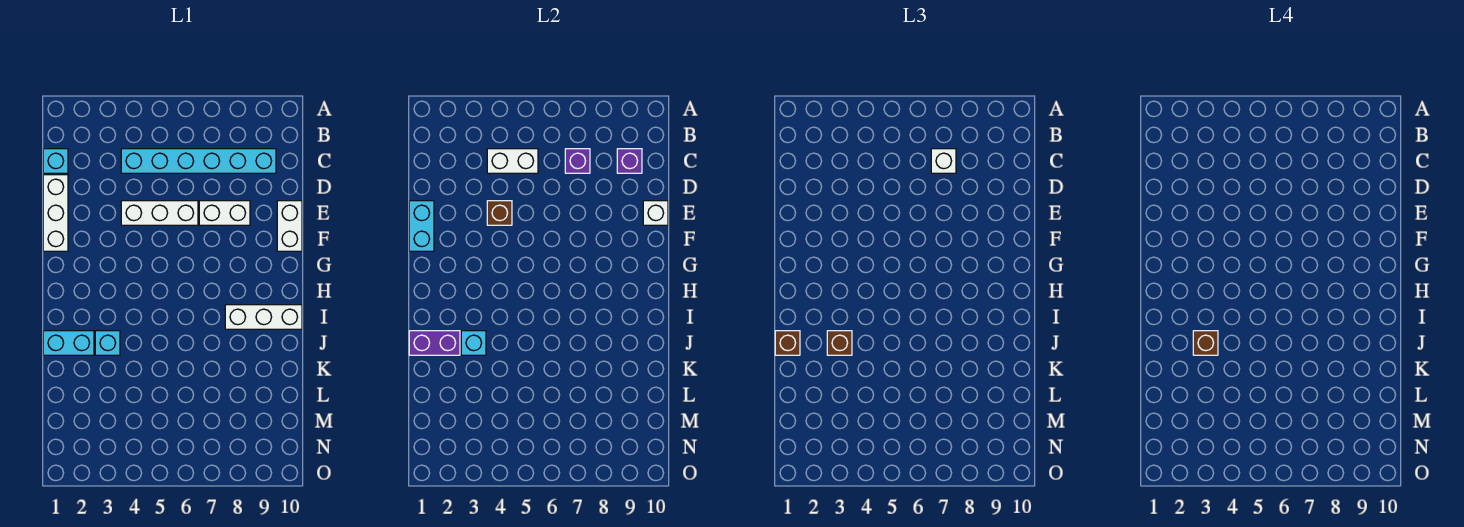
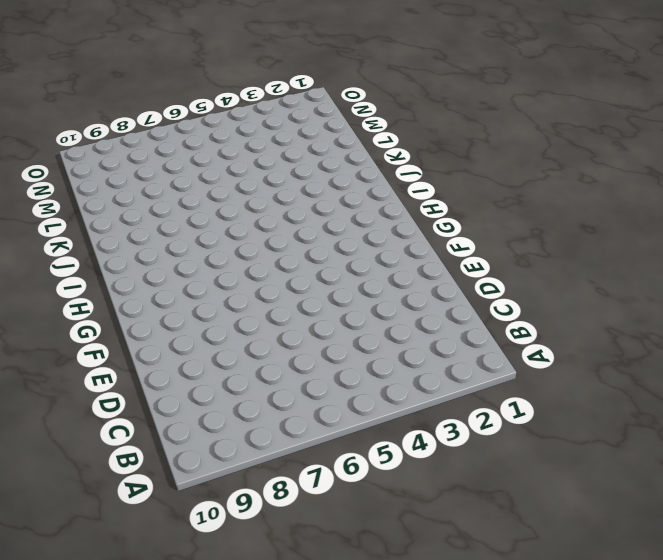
none -> cyan 1x1 brick [43,149,68,173]
none -> cyan 1x6 brick [121,149,276,173]
none -> white 1x3 brick [43,175,68,251]

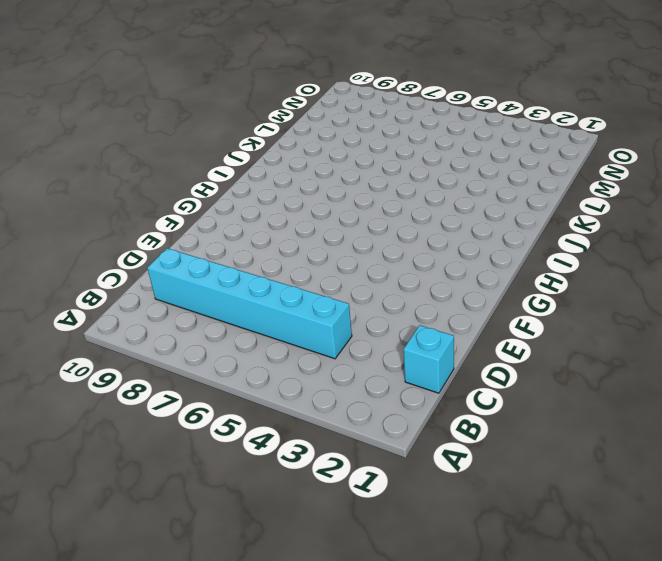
none -> white 1x3 brick [43,175,68,251]
none -> white 1x3 brick [121,201,198,225]
none -> white 1x2 brick [199,201,250,225]

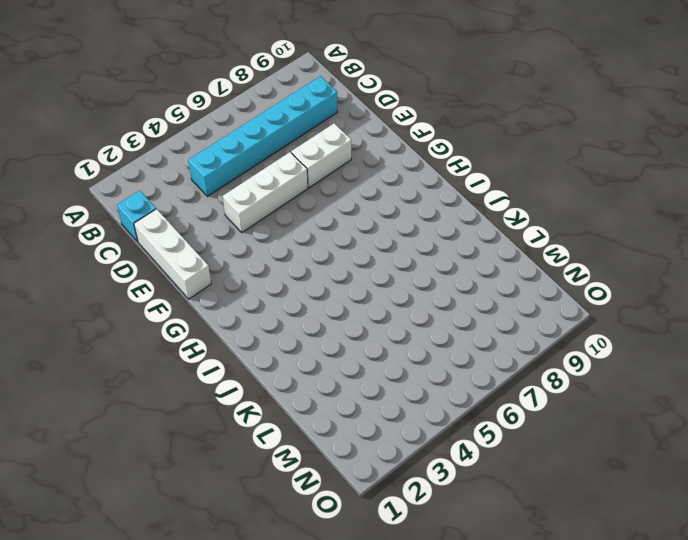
none -> white 1x2 brick [277,201,302,251]
none -> white 1x3 brick [225,305,302,329]
none -> cyan 1x2 brick [43,331,94,355]

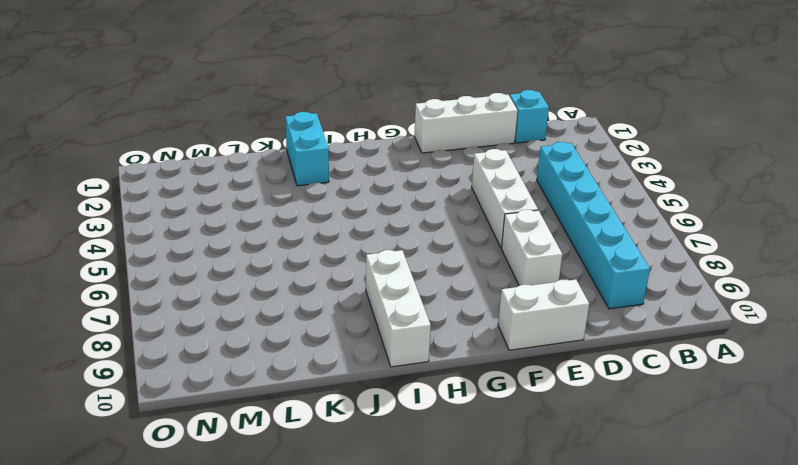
none -> cyan 1x1 brick [95,331,120,355]
none -> white 1x2 brick [487,149,538,173]
none -> purple 1x1 brick [565,149,590,173]

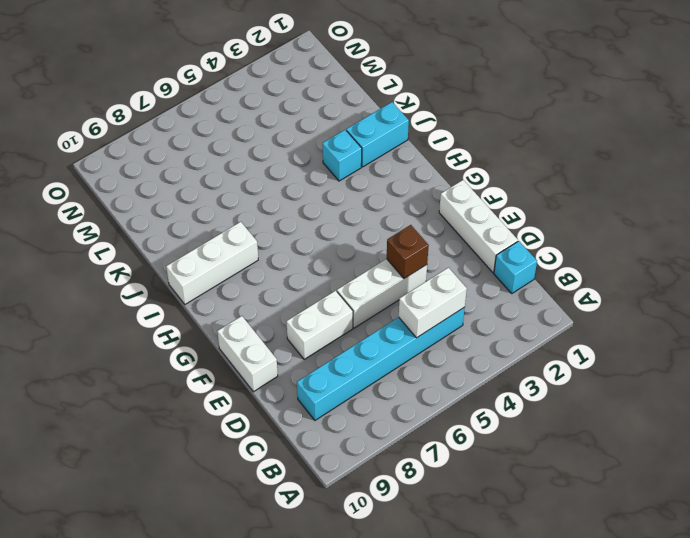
none -> purple 1x1 brick [565,149,590,173]
none -> purple 1x1 brick [617,149,642,173]
none -> cyan 1x2 brick [409,201,434,251]

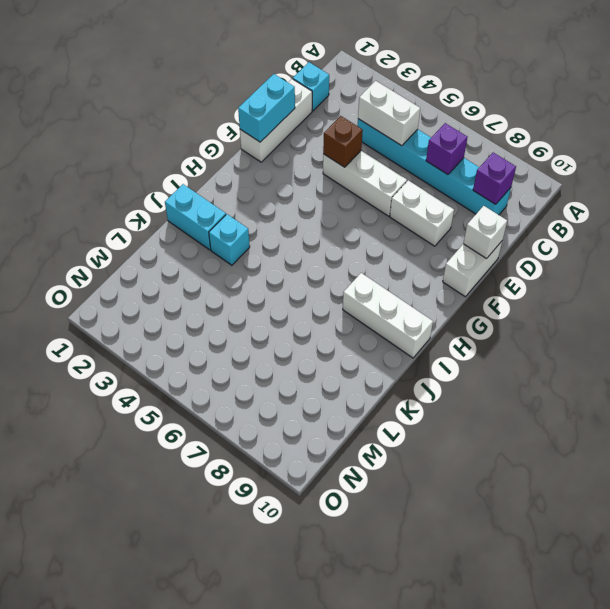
none -> purple 1x2 brick [409,331,460,355]
none -> cyan 1x1 brick [461,331,486,355]
none -> white 1x1 brick [931,149,956,173]

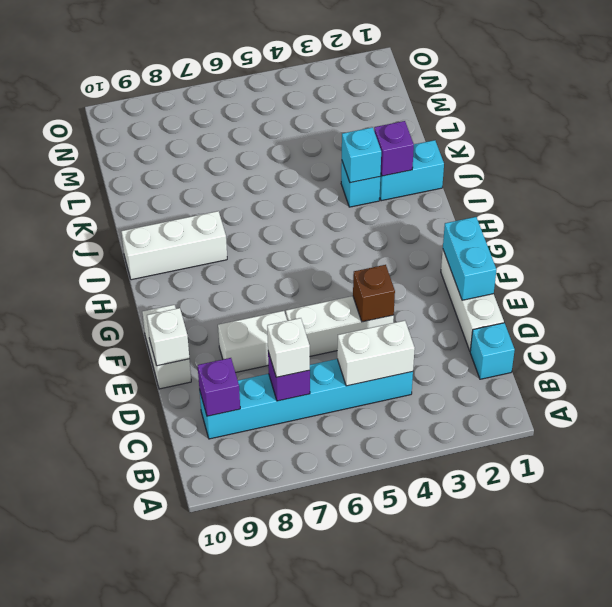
purple 1x1 brick [374,121,414,176] -> purple 1x2 brick [409,331,460,355]
none -> brown 1x1 brick [775,331,800,355]
none -> brown 1x1 brick [827,331,852,355]
none -> brown 1x1 brick [1193,331,1218,355]

